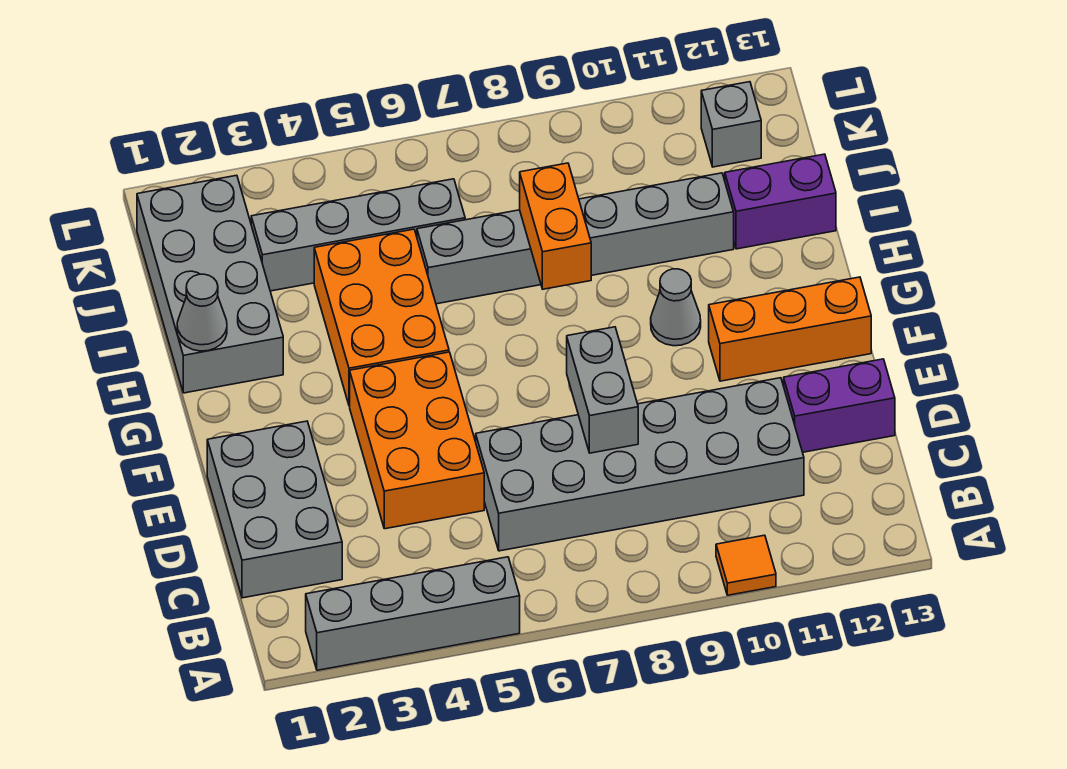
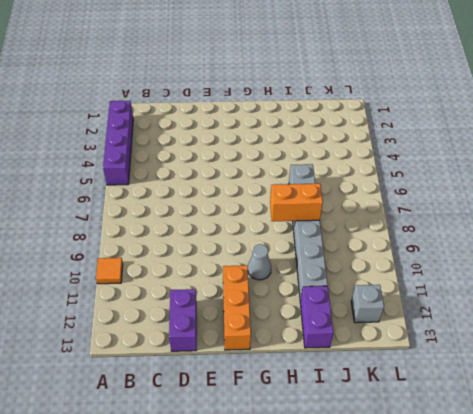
purple 1x4 brick [103,100,133,185] -> grey 1x4 brick [306,557,520,670]
none -> grey 2x3 brick [207,421,342,598]
none -> grey 2x6 brick [476,378,804,551]
none -> orange 2x3 brick [350,352,484,529]

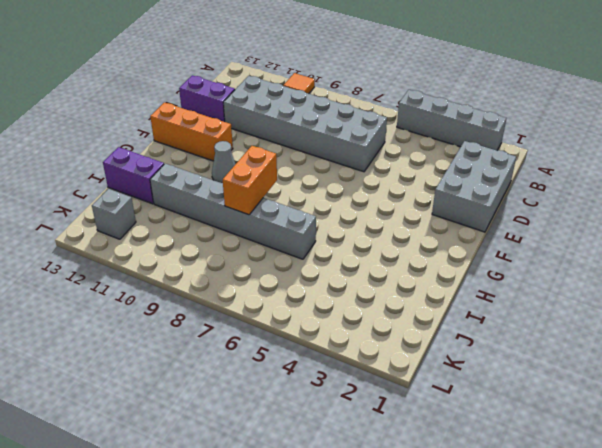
none -> orange 2x3 brick [350,352,484,529]
none -> orange 2x3 brick [314,229,449,406]
none -> grey 2x4 brick [137,175,283,393]

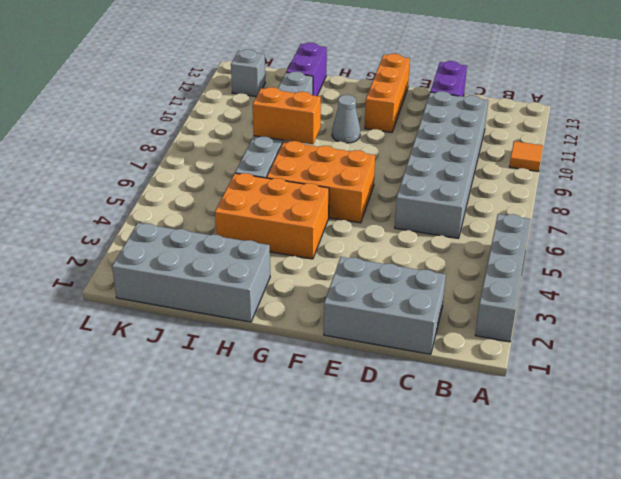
orange 2x3 brick [267,141,375,223] -> orange 2x3 brick moved to [350,352,484,529]
none -> grey 1x4 brick [251,179,465,291]
none -> grey 1x2 brick [567,327,638,453]
none -> grey 1x1 cone [177,274,227,351]

